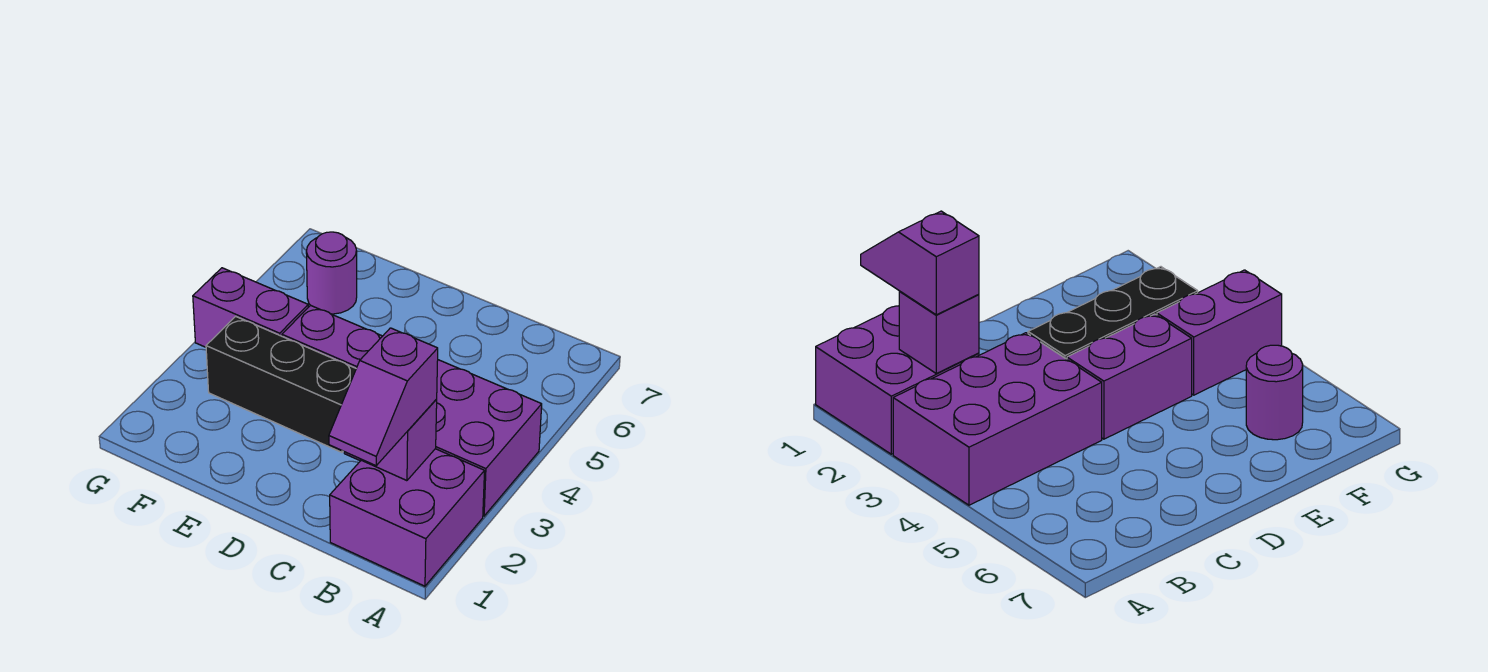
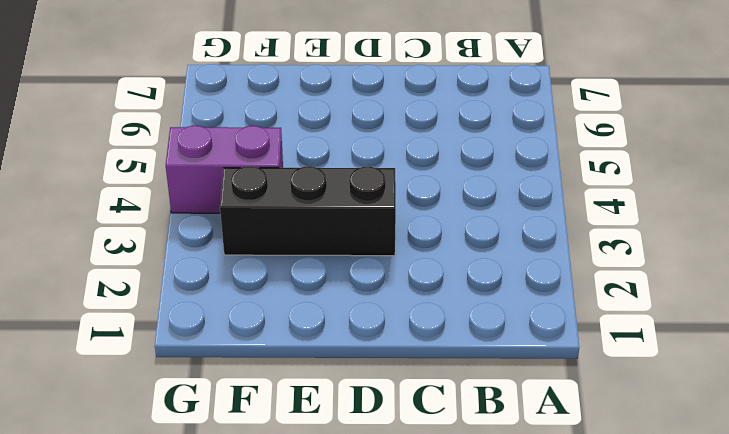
none -> purple 2x2 brick [330,449,485,586]
none -> purple 2x3 brick [344,360,542,516]

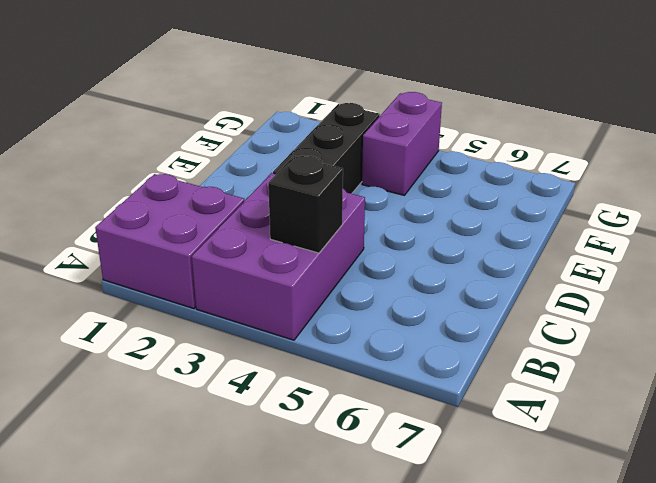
black 1x1 brick [268,156,343,253] -> none
none -> purple 1x2 brick [282,305,382,368]
none -> purple 1x1 round brick [306,232,357,314]

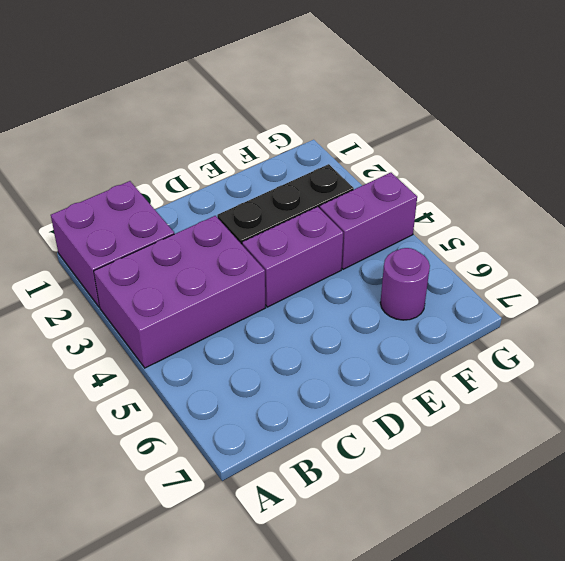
none -> purple 1x1 brick [361,399,437,481]
none -> purple 1x2 slope [329,328,438,466]

